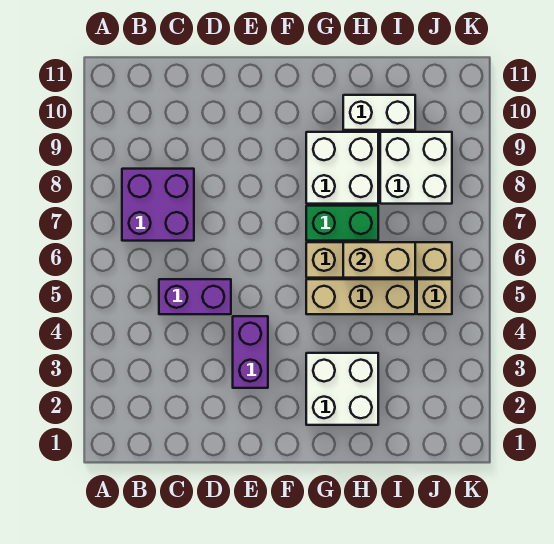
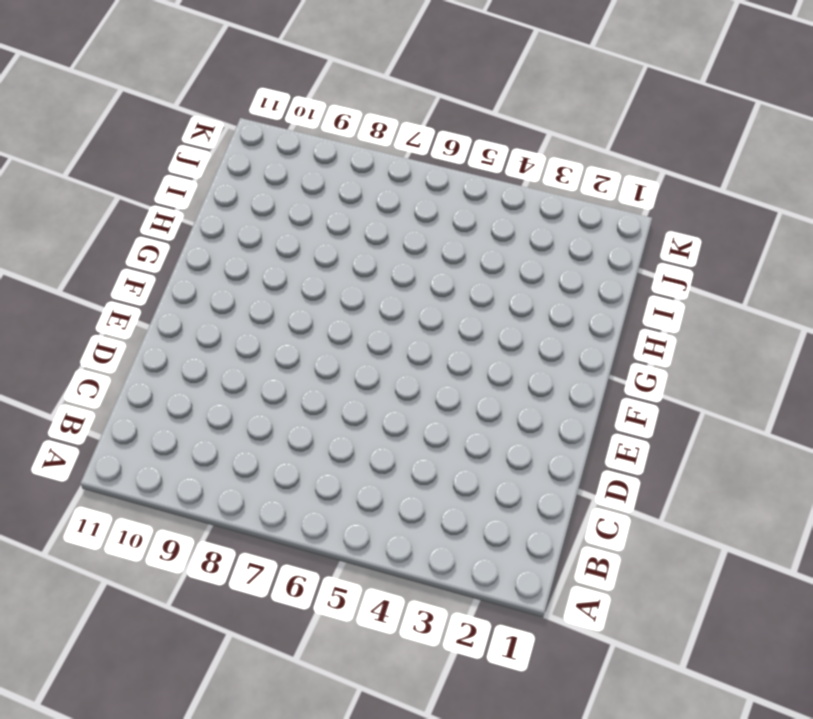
none -> purple 2x2 brick [122,169,194,241]
none -> purple 1x2 brick [159,279,231,314]
none -> purple 1x2 brick [233,316,268,388]

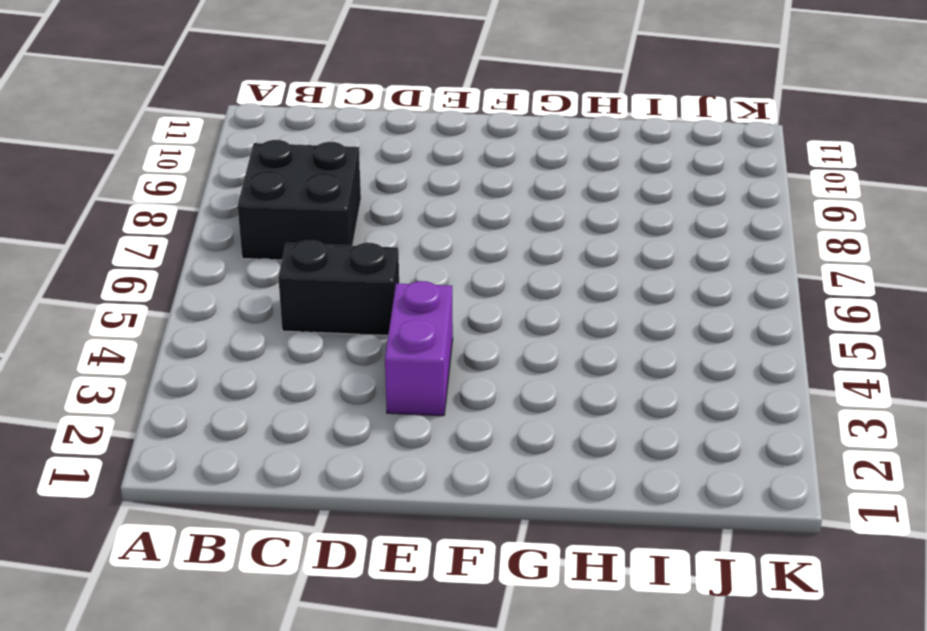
black 2x2 brick [238,140,361,260] -> purple 2x2 brick [122,169,194,241]
black 1x2 brick [278,240,399,336] -> purple 1x2 brick [159,279,231,314]
none -> white 2x2 brick [306,353,378,425]
none -> tan 1x3 brick [306,279,415,314]
none -> tan 1x4 brick [306,242,452,278]

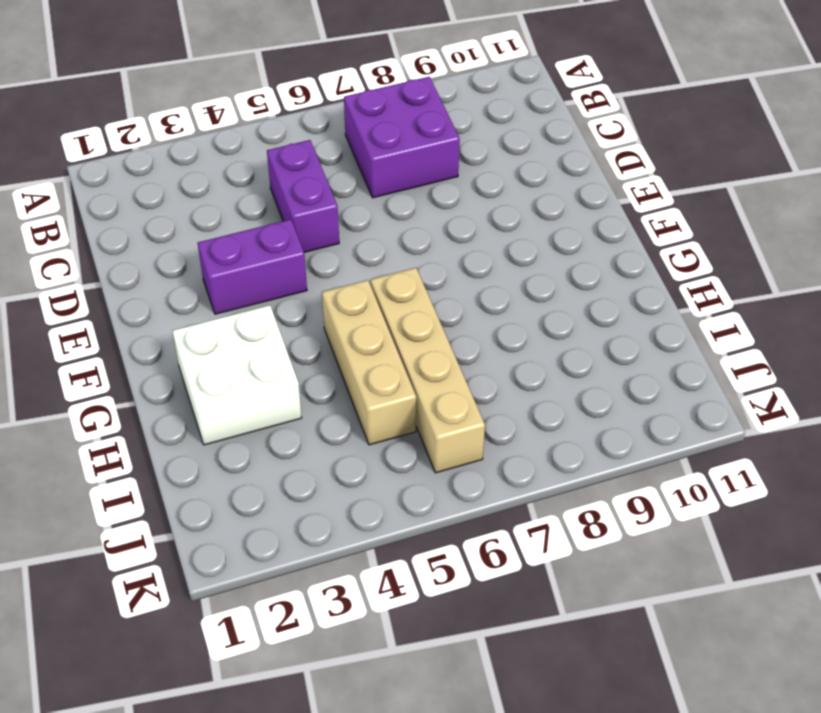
none -> green 1x2 brick [306,206,378,241]
none -> white 2x2 brick [306,132,378,204]
none -> white 1x2 brick [343,95,415,130]

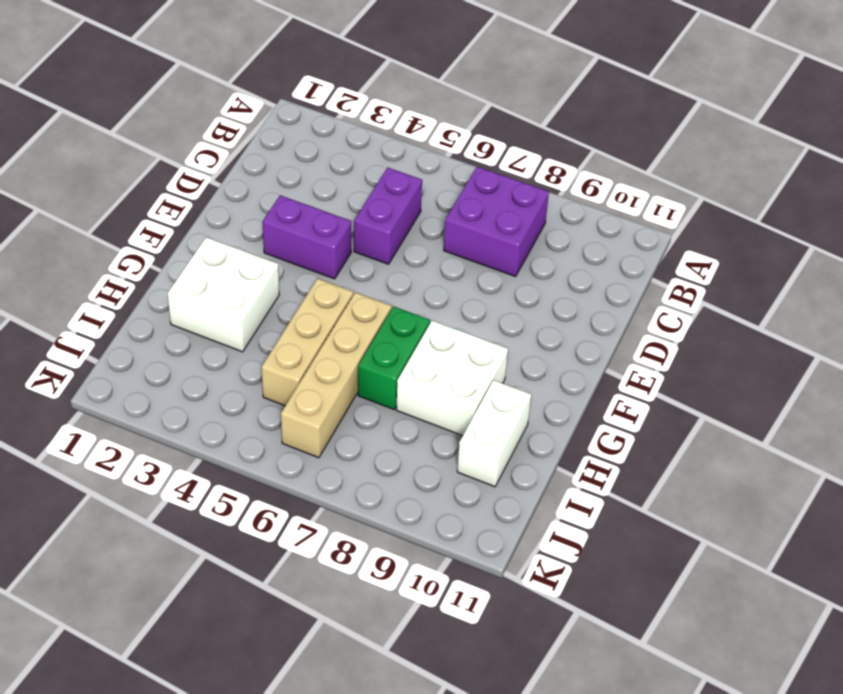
none -> white 2x2 brick [380,132,452,204]
none -> tan 1x1 brick [417,279,452,314]
none -> tan 1x2 brick [343,242,415,278]

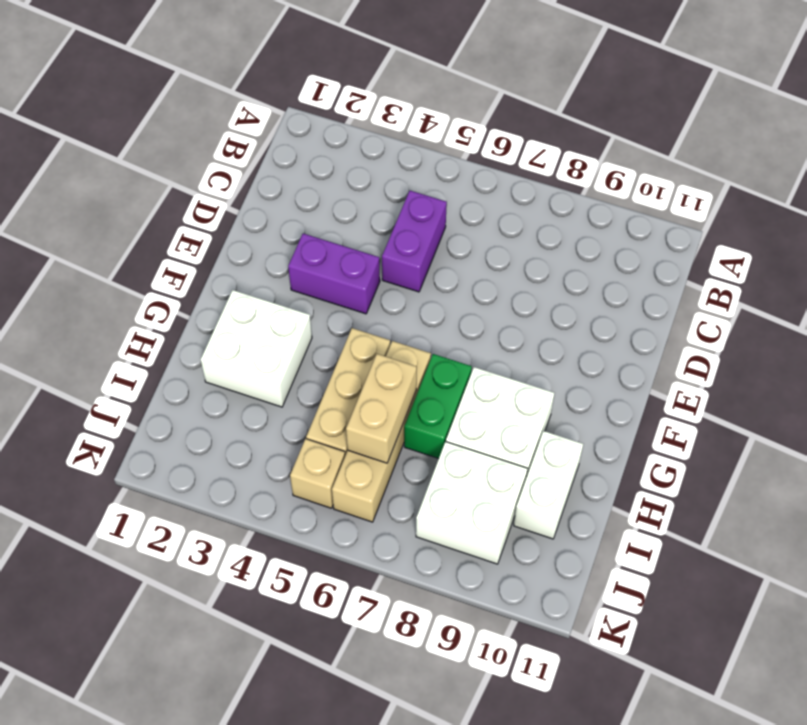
none -> purple 2x2 brick [122,169,194,241]

